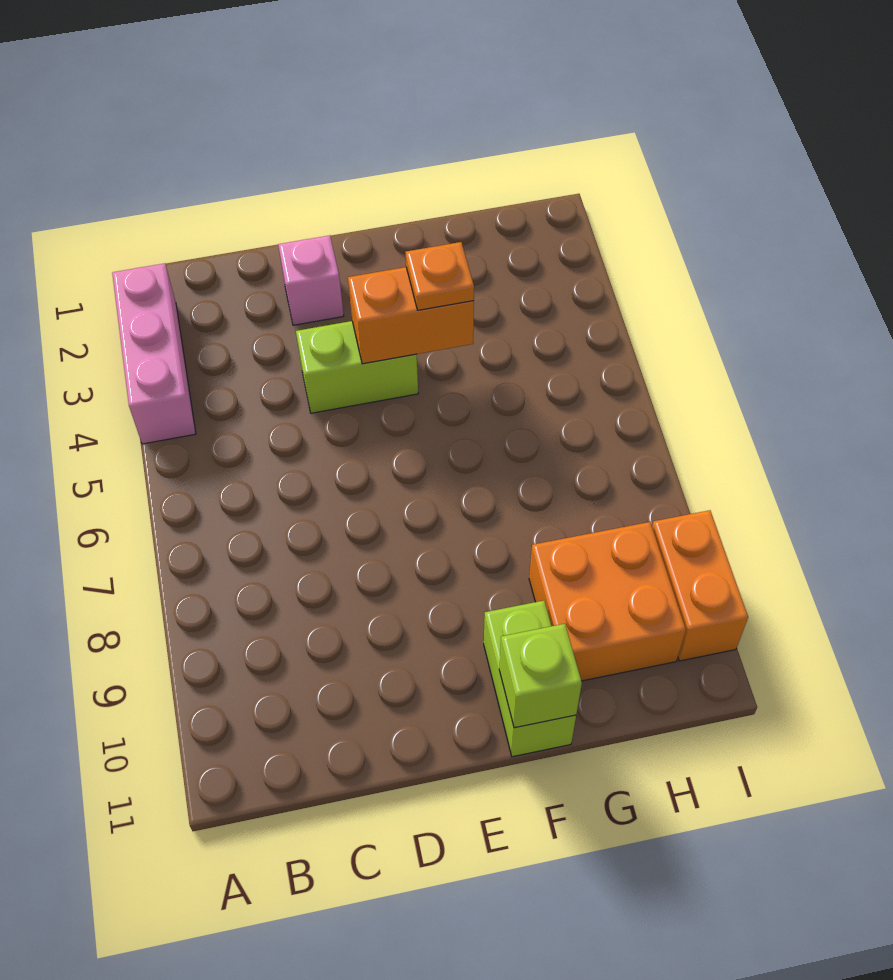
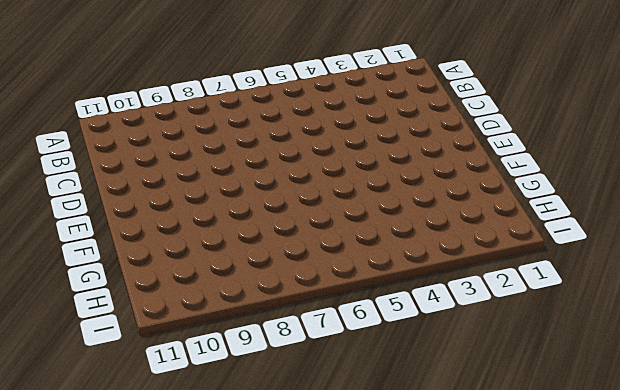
none -> pink 1x3 brick [112,263,196,444]
none -> pink 1x1 brick [278,235,344,325]

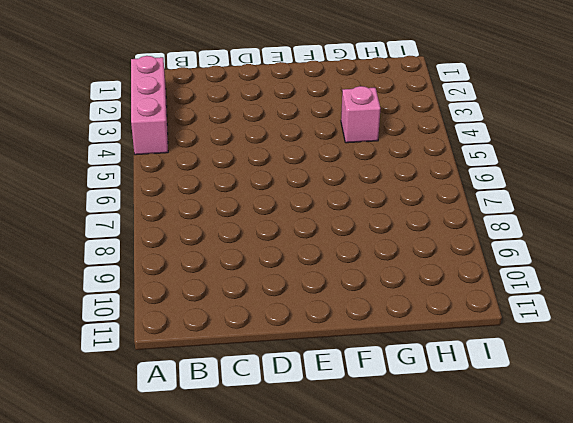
pink 1x1 brick [341,86,381,143] -> pink 1x1 brick moved to [278,235,344,325]
none -> lime 1x2 brick [296,321,418,413]
none -> lime 1x2 brick [484,601,576,757]

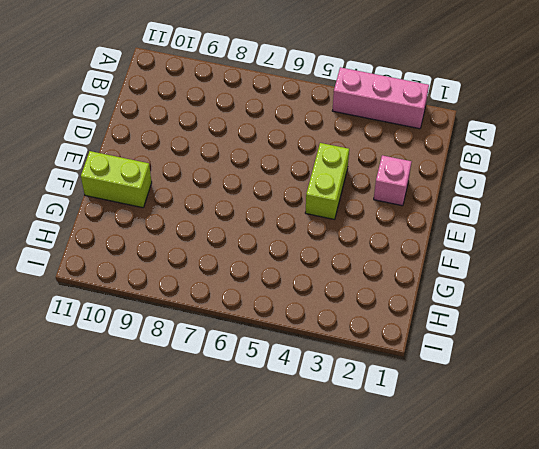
none -> orange 2x2 brick [529,522,686,681]
none -> orange 1x2 brick [652,510,748,661]

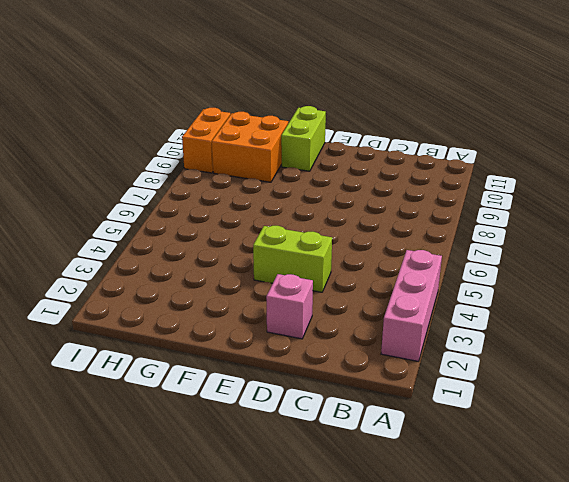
none -> orange 1x2 brick [348,267,474,364]
none -> lime 1x1 brick [499,624,582,728]

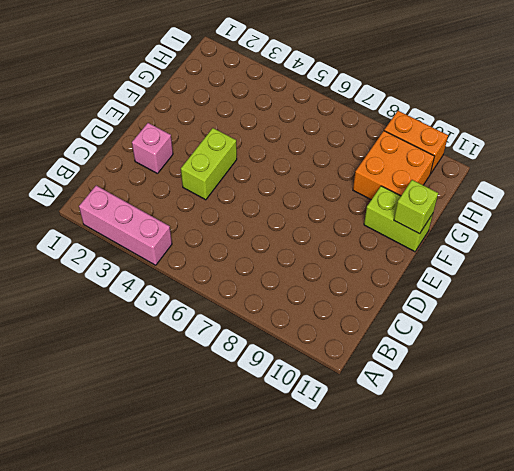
none -> orange 1x2 brick [348,267,474,364]
none -> orange 1x1 plate [406,242,474,310]

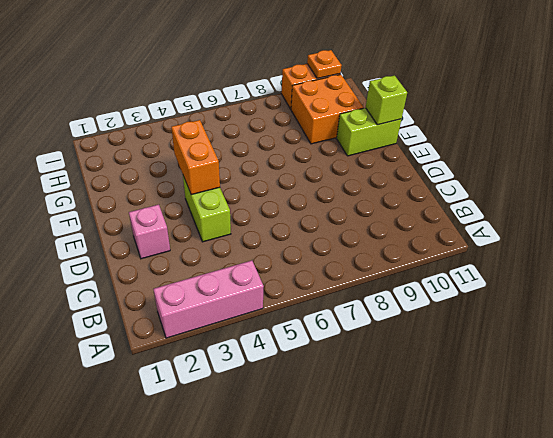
orange 1x1 plate [307,50,342,79] -> orange 1x1 plate moved to [406,242,474,310]

